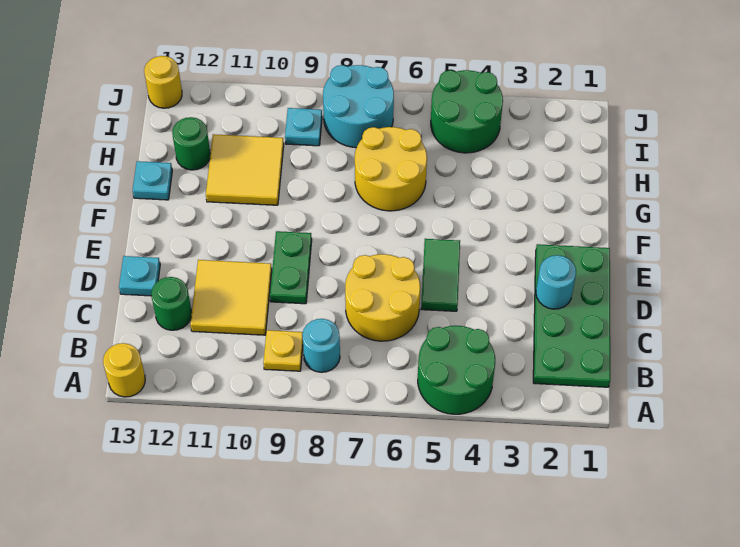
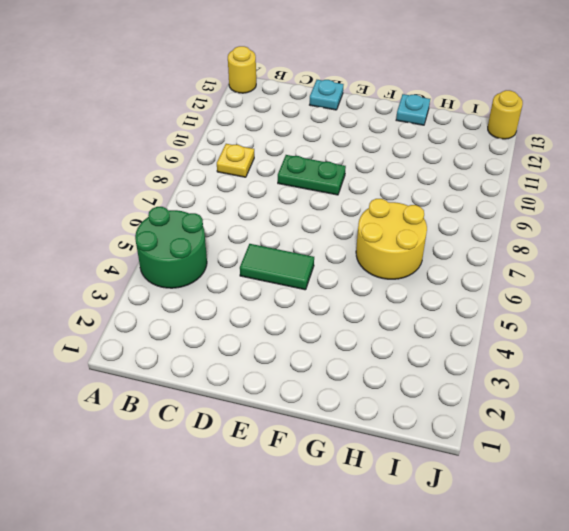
none -> green 2x4 plate [533,244,610,387]
none -> cyan 1x1 round brick [302,319,340,372]
none -> yellow 2x2 round brick [345,254,420,341]

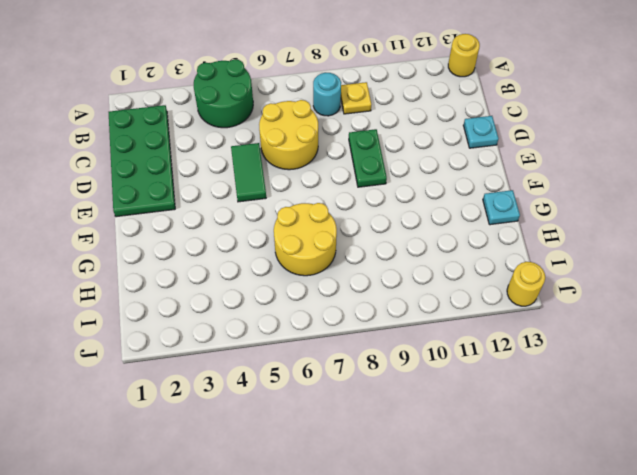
none -> yellow 2x2 tile [190,260,272,335]
none -> green 1x1 round brick [151,277,192,330]
none -> yellow 2x2 tile [206,134,284,205]

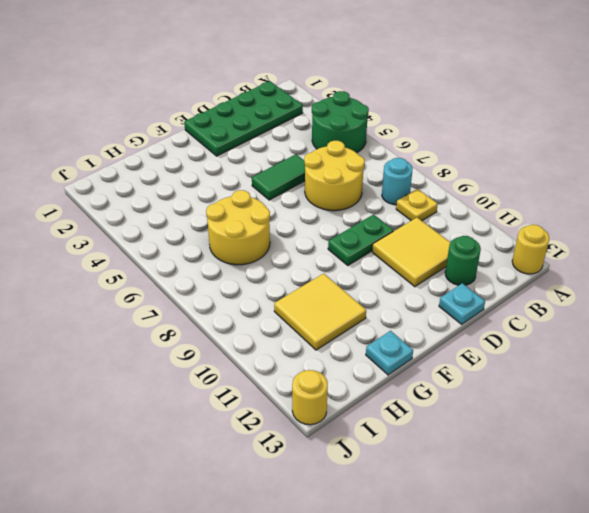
none -> green 1x1 round brick [172,117,210,170]
none -> green 2x2 round brick [431,70,503,153]
none -> cyan 2x2 round brick [323,65,394,148]

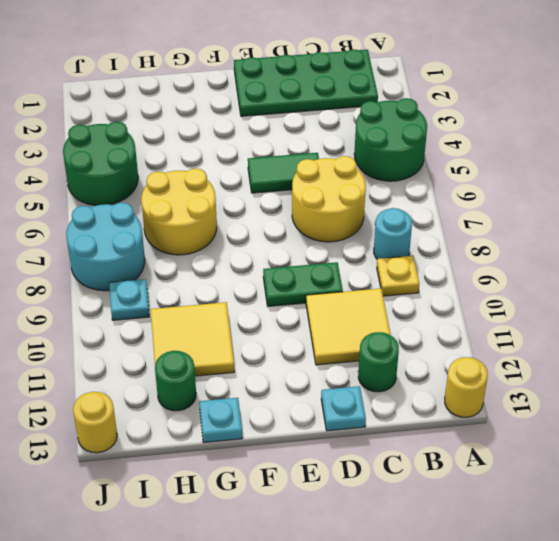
none -> cyan 1x1 round brick [536,255,576,309]

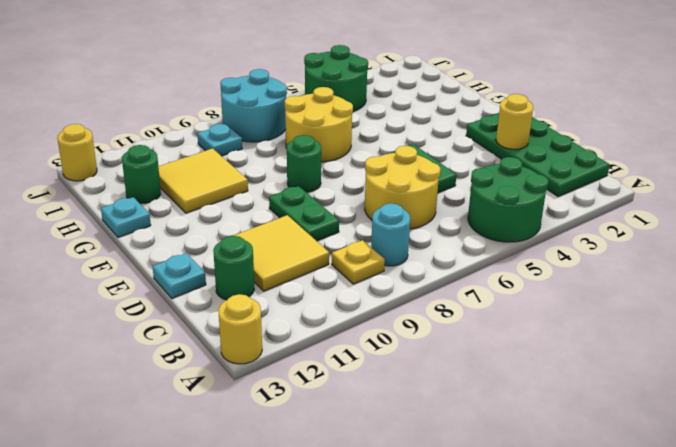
yellow 1x1 round brick [496,94,533,149] -> cyan 1x1 round brick [536,255,576,309]
green 1x1 round brick [287,135,321,192] -> none

